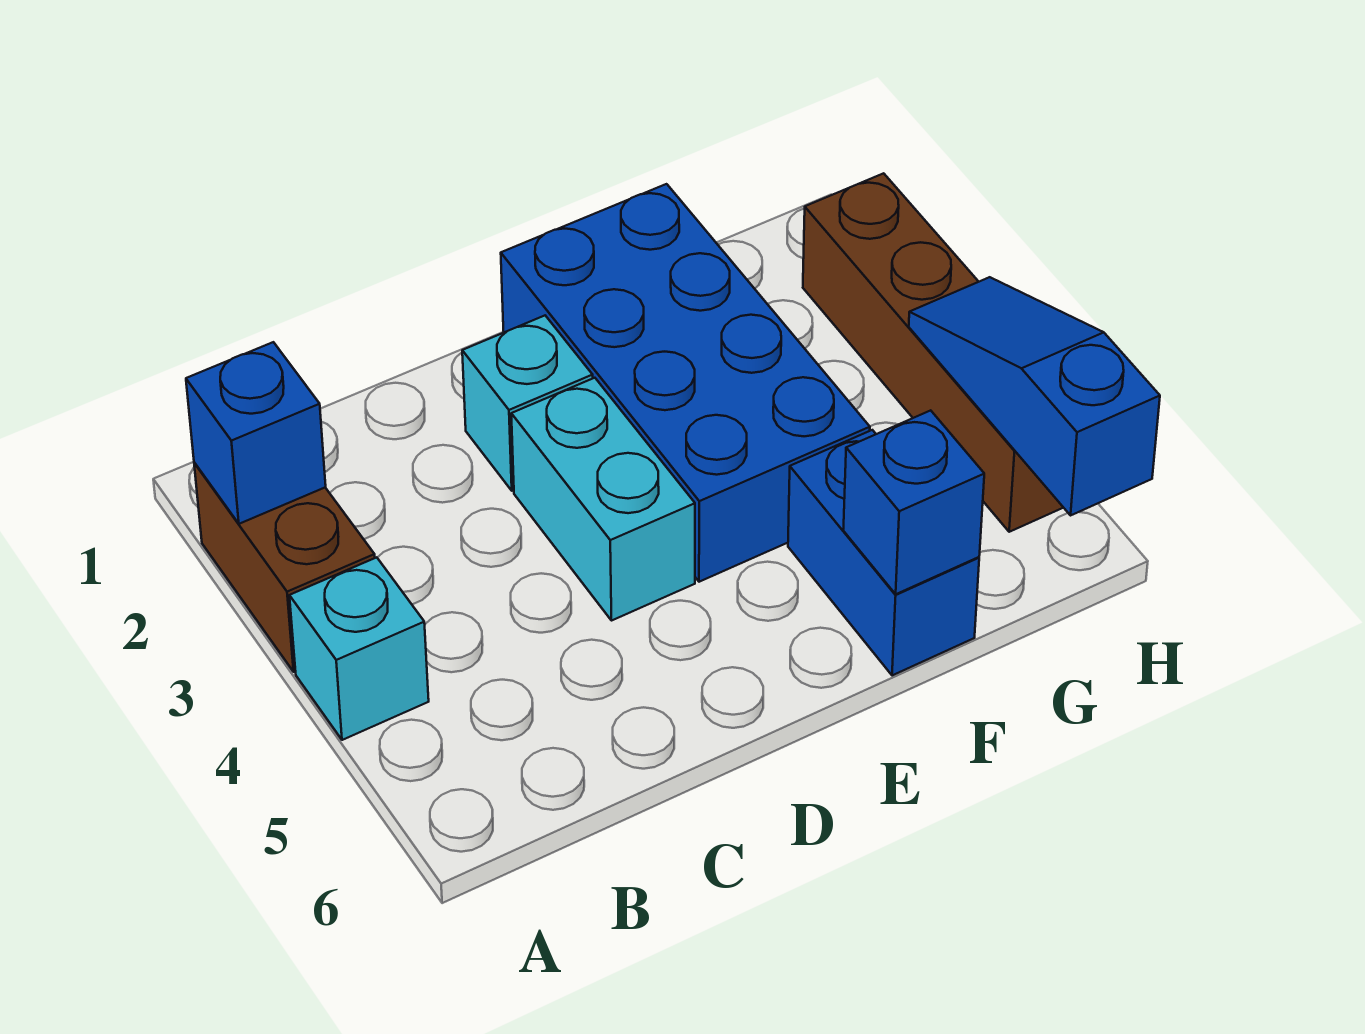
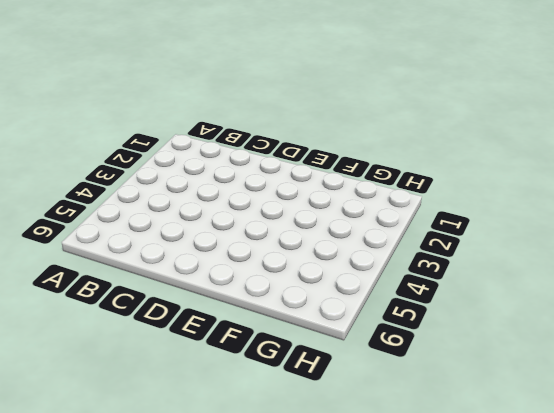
none -> brown 1x2 brick [194,463,375,672]
none -> cyan 1x1 brick [289,557,429,740]

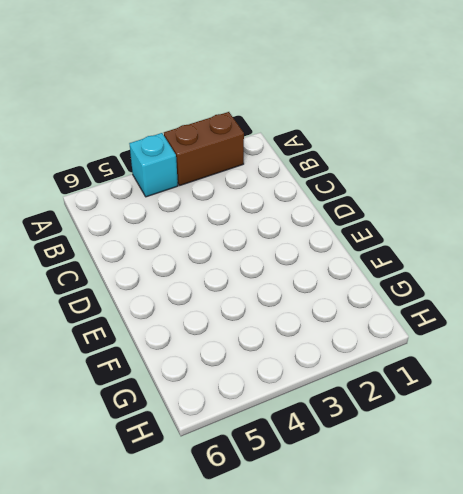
none -> cyan 1x1 brick [462,316,593,491]
none -> cyan 1x2 brick [511,378,695,621]

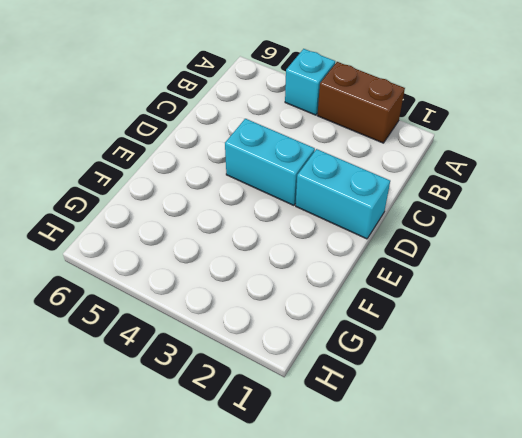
cyan 1x2 brick [296,149,390,239] -> cyan 1x1 brick [462,316,593,491]
none -> blue 2x4 brick [501,184,870,582]
none -> blue 1x2 brick [788,430,979,675]

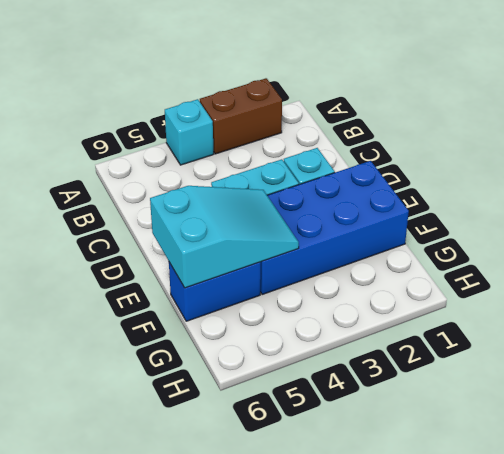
cyan 2x3 slope [150,186,299,288] -> blue 1x1 brick [843,410,984,594]
none -> brown 1x4 brick [803,173,1063,532]
none -> blue 1x1 brick [186,342,326,524]

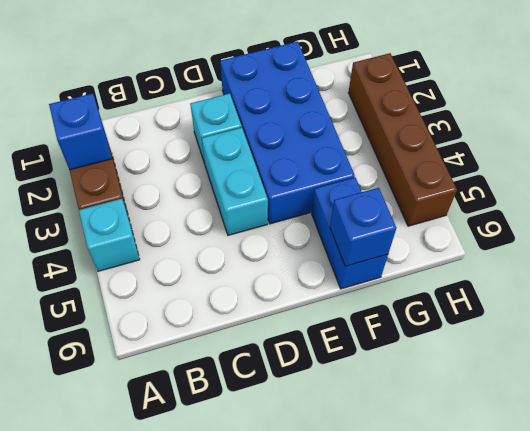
none -> blue 1x3 slope [909,277,1160,515]

